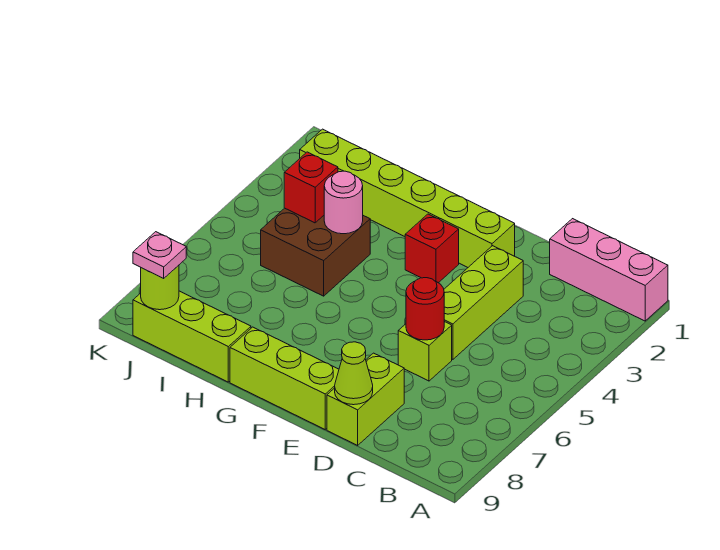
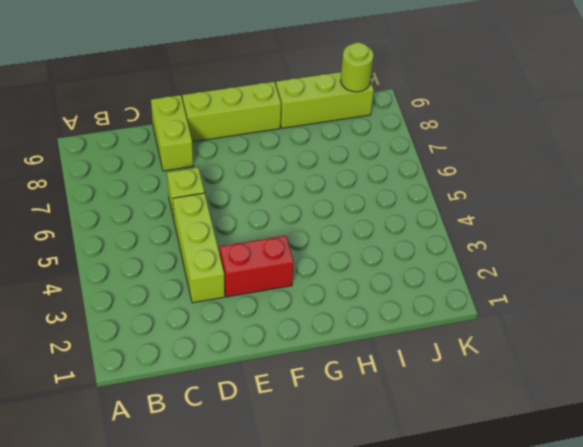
red 1x2 brick [219,236,294,297] -> red 1x1 brick [405,214,459,283]
none -> pink 1x3 brick [550,219,668,321]
none -> lime 1x6 brick [300,129,515,267]
none -> brown 2x2 brick [261,208,370,296]

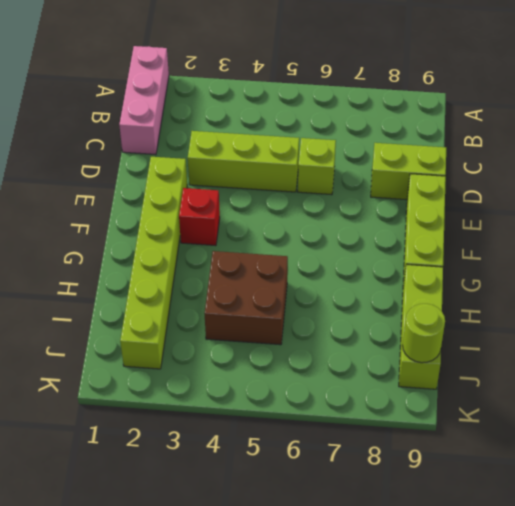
none -> red 1x1 round brick [406,278,444,340]
none -> lime 1x1 cone [335,342,373,405]
none -> pink 1x1 round brick [324,171,363,234]

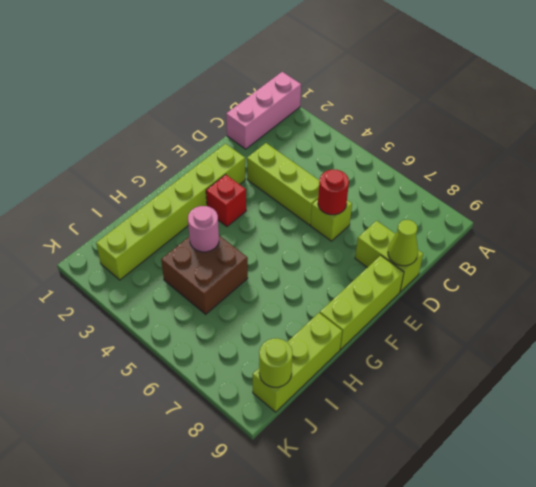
none -> red 1x1 brick [284,152,338,223]
none -> pink 1x1 plate [133,232,186,278]

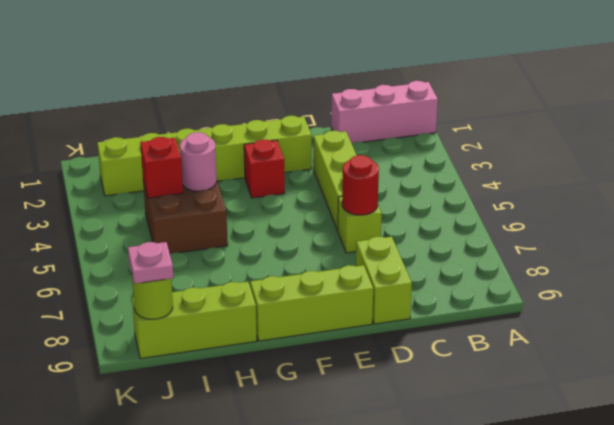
none -> lime 1x1 cone [335,342,373,405]

